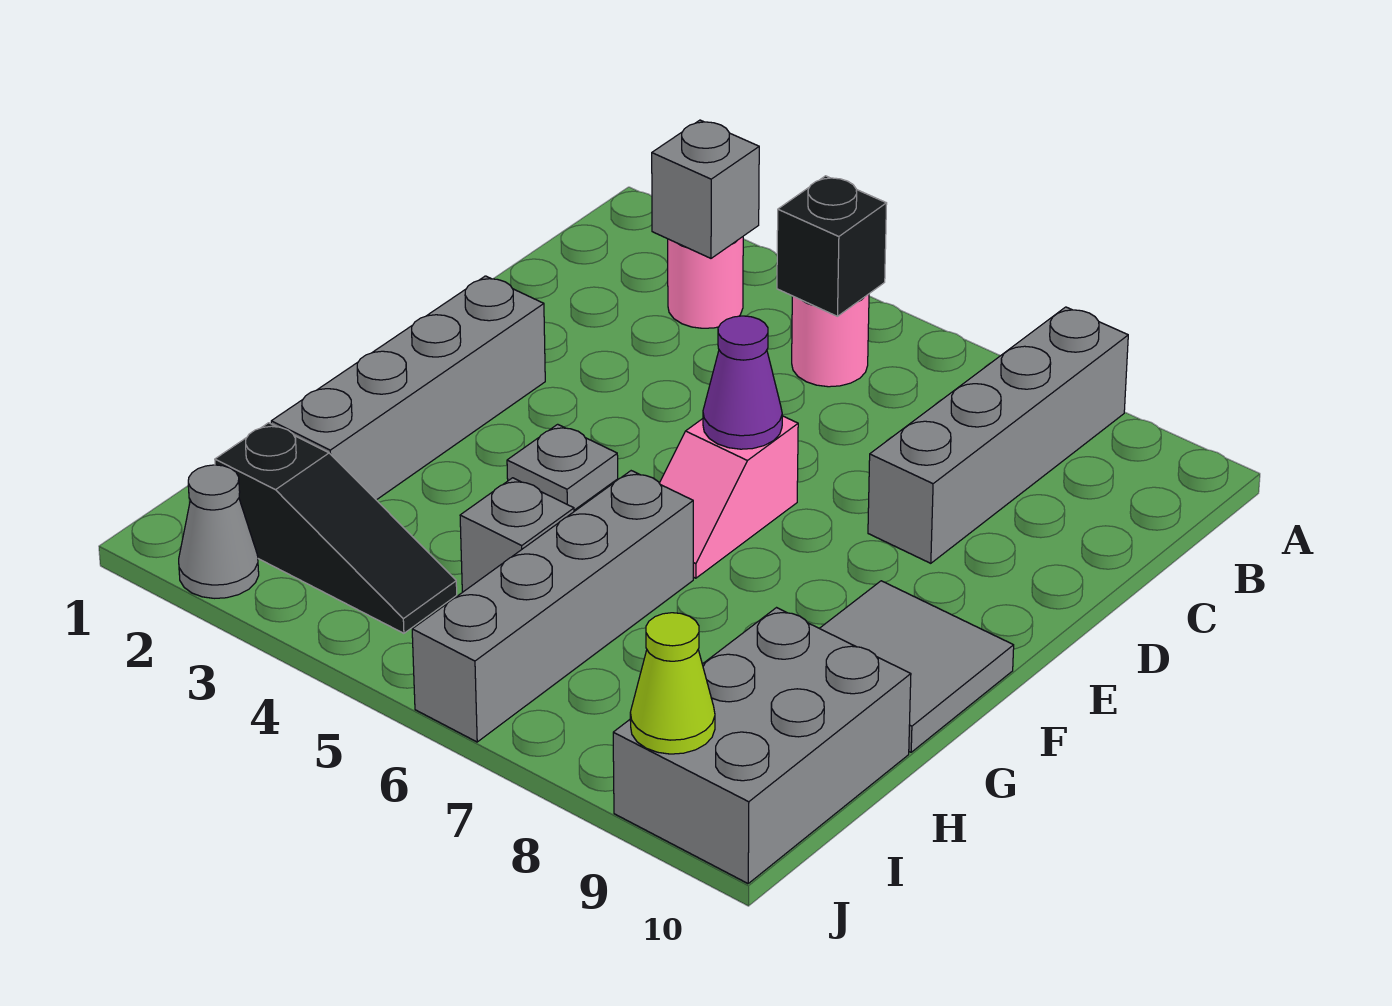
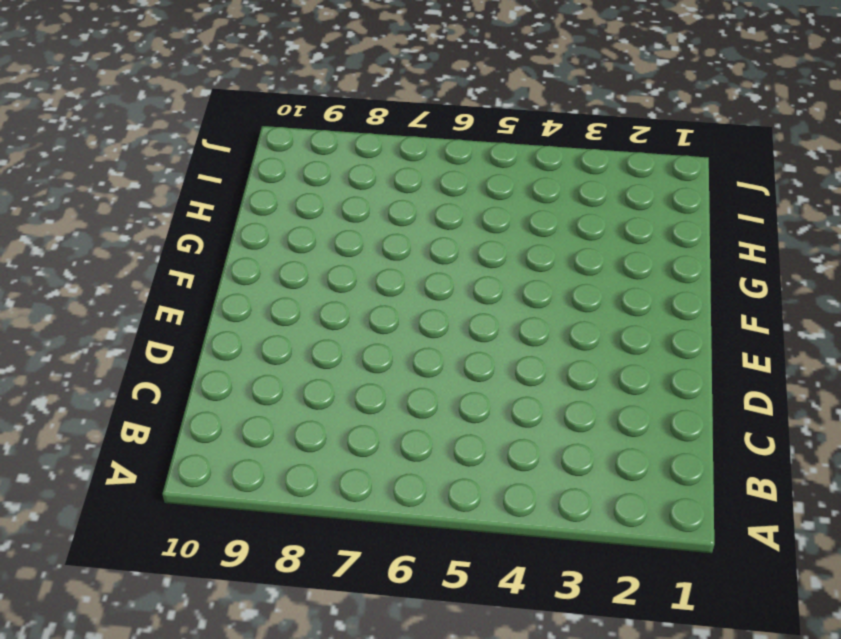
none -> grey 1x4 brick [868,307,1128,563]
none -> pink 1x1 round brick [668,237,743,328]
none -> pink 1x1 round brick [792,294,869,387]

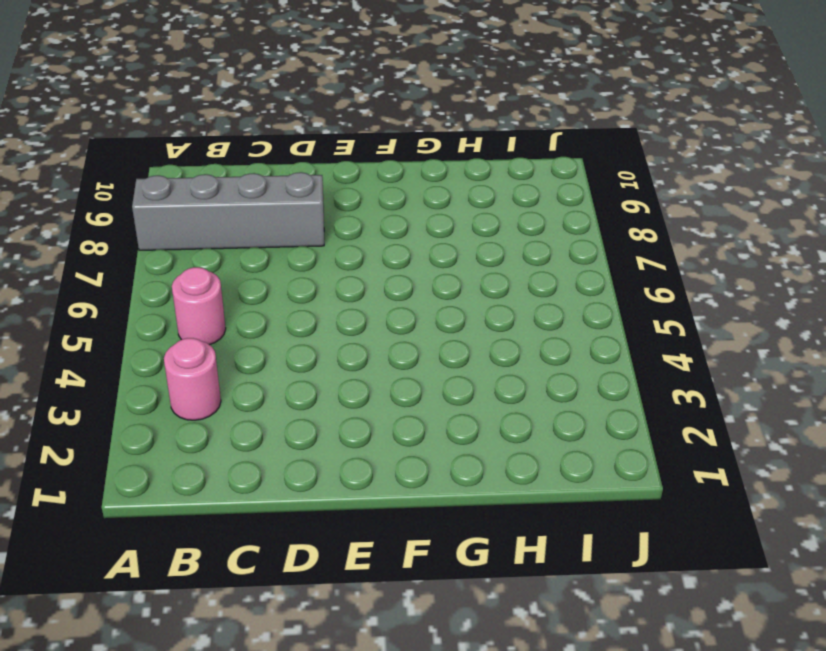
none -> grey 1x4 brick [271,276,545,500]
none -> pink 1x2 slope [659,416,798,578]
none -> grey 1x1 plate [507,424,618,510]

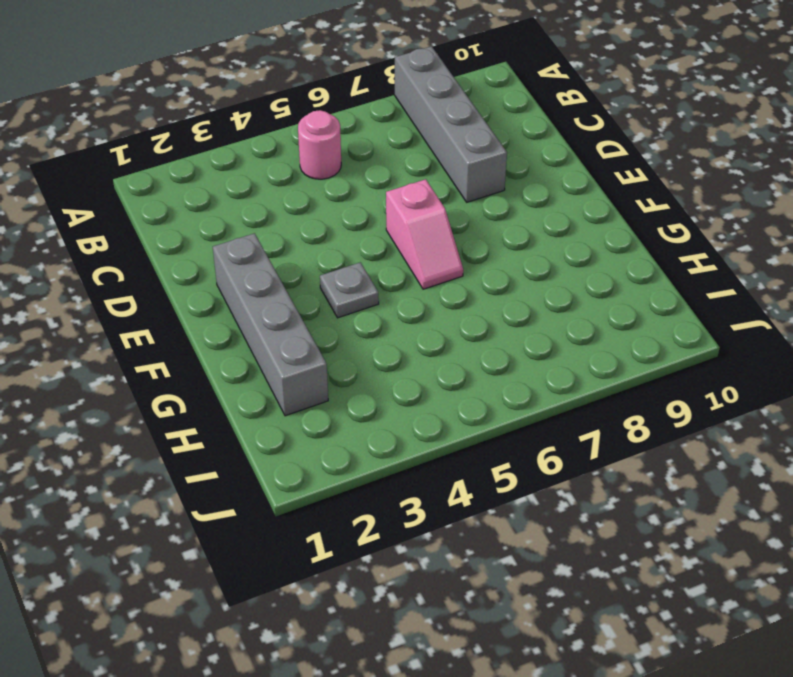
none -> pink 1x1 round brick [668,237,743,328]
none -> grey 2x2 tile [820,581,1014,752]
none -> grey 1x4 brick [412,471,693,742]

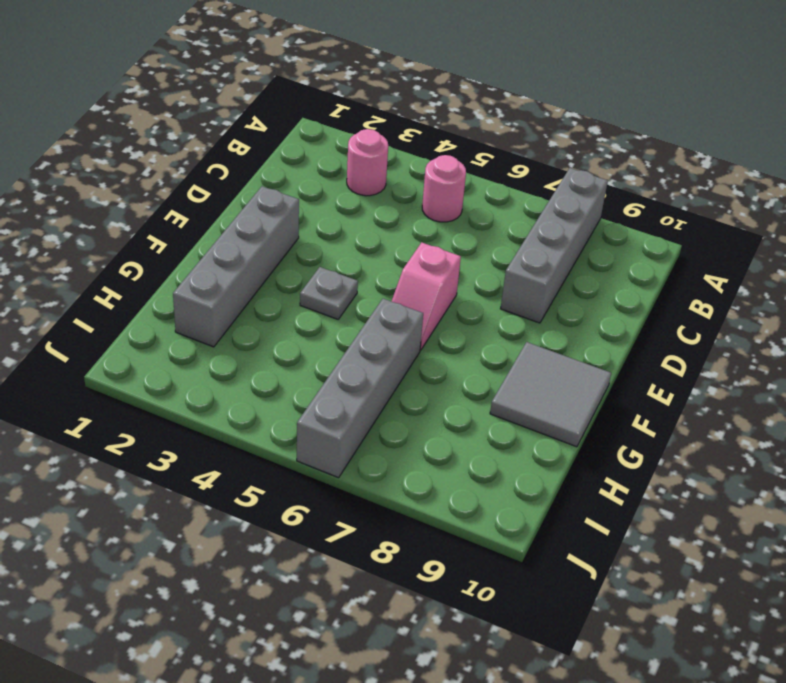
none -> grey 1x1 brick [460,478,574,592]
none -> grey 2x3 brick [613,608,911,883]
none -> black 1x3 slope [215,423,457,633]

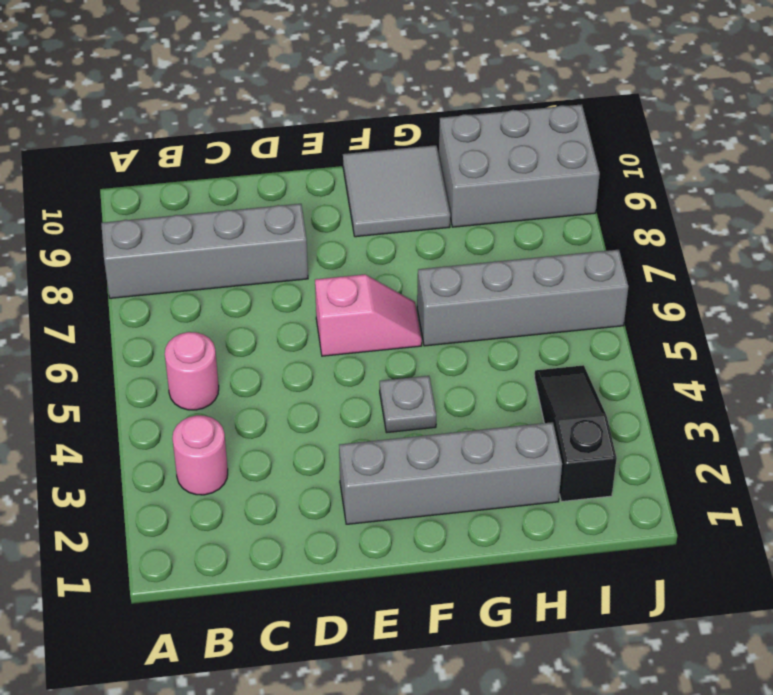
none -> grey 1x1 brick [460,478,574,592]
none -> grey 1x1 cone [179,465,259,598]
none -> grey 1x1 brick [652,120,759,258]

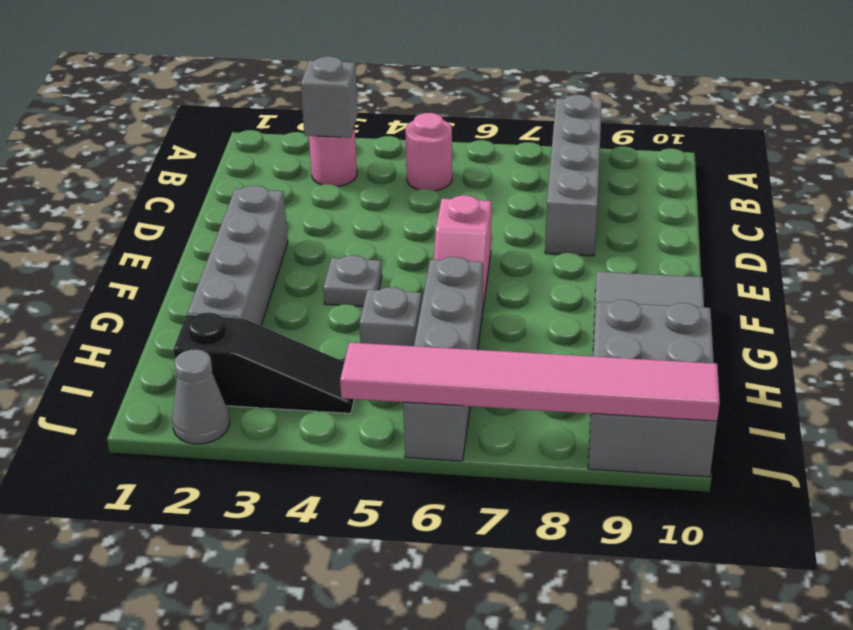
pink 1x6 tile [340,343,720,421] -> lime 1x1 cone [630,613,715,754]
none -> black 1x1 brick [777,176,887,316]
none -> purple 1x1 cone [703,316,782,449]

